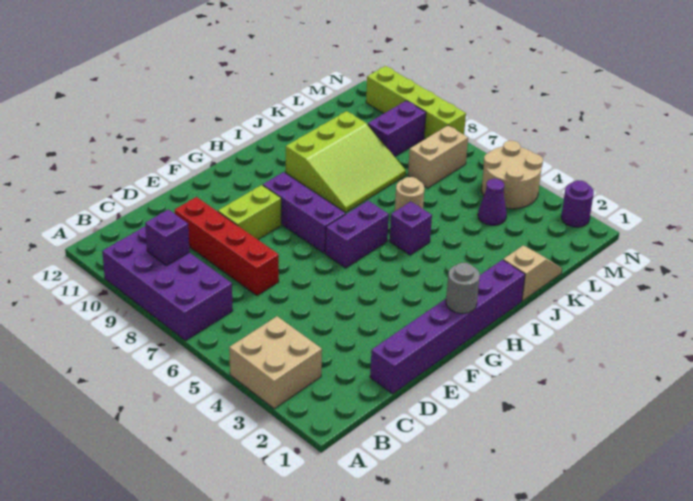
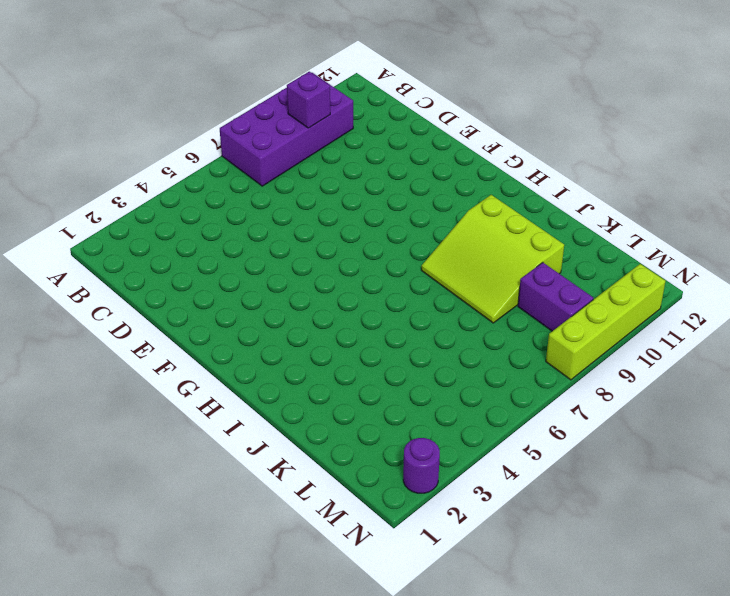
none -> tan 2x2 brick [229,316,322,409]
none -> purple 1x6 brick [370,260,525,394]
none -> red 1x4 brick [174,197,279,296]

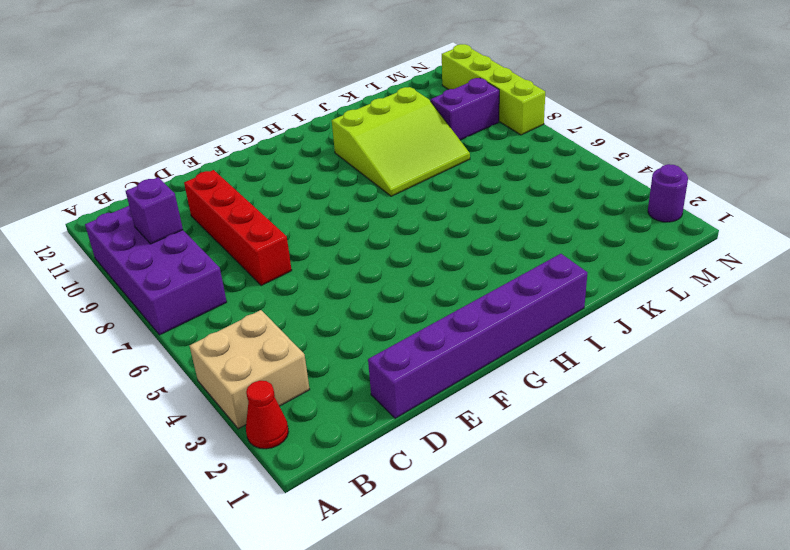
red 1x1 cone [246,381,289,449] -> none
none -> lime 1x2 brick [218,185,281,239]
none -> purple 1x2 brick [325,201,389,268]
none -> purple 1x3 brick [263,172,346,253]

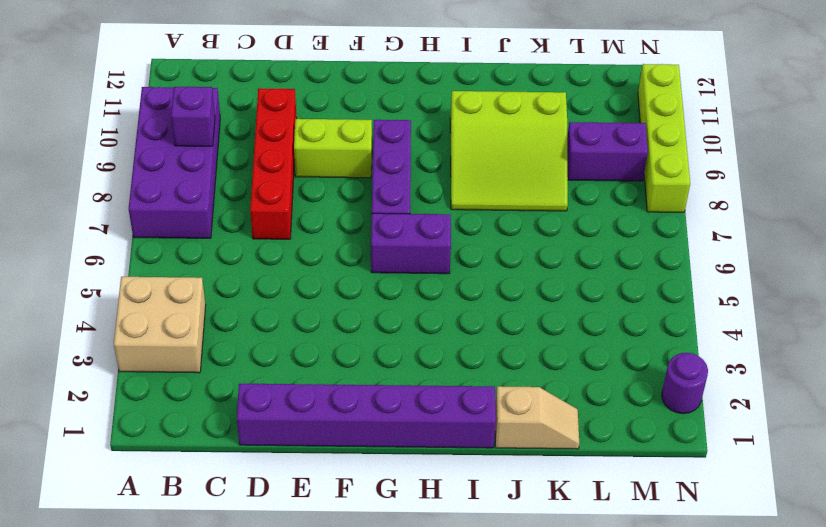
none -> purple 1x1 brick [389,202,432,255]
none -> tan 1x1 round brick [395,177,424,211]
none -> purple 1x1 cone [478,179,507,225]

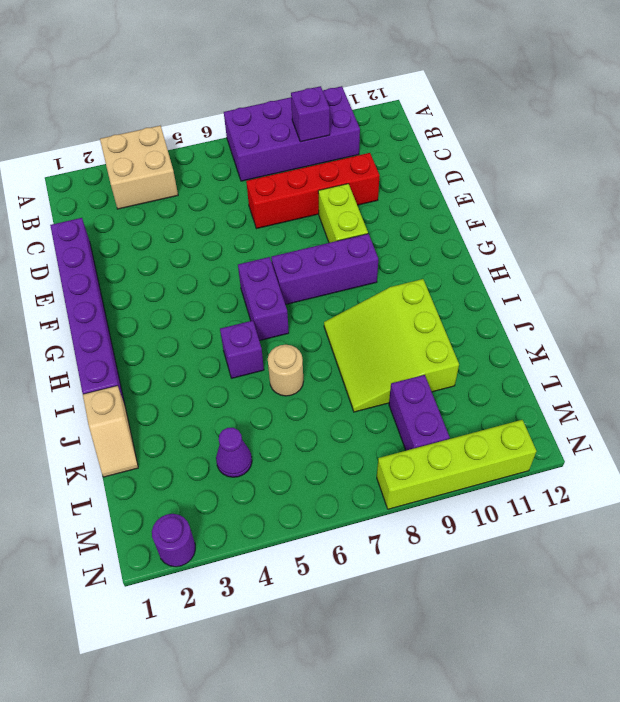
none -> tan 1x2 brick [408,126,468,188]
none -> tan 2x2 round brick [482,141,543,209]
none -> grey 1x1 round brick [446,263,480,313]

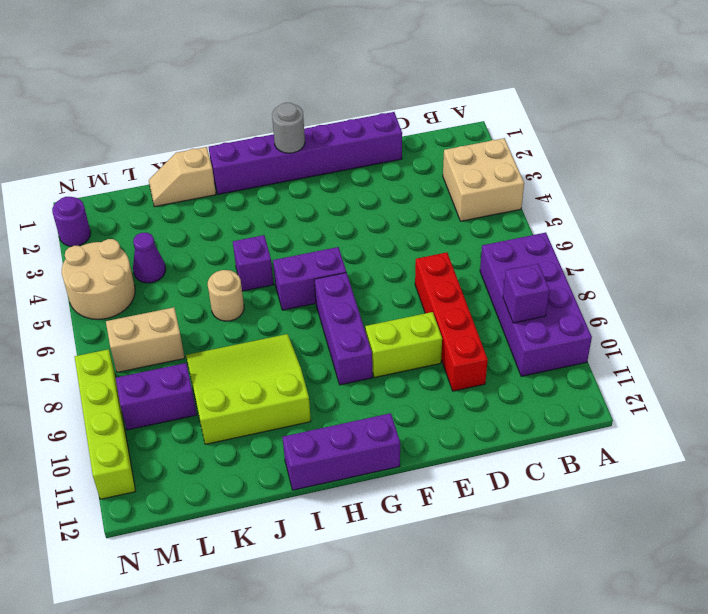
purple 1x3 brick [282,413,400,490] -> none

